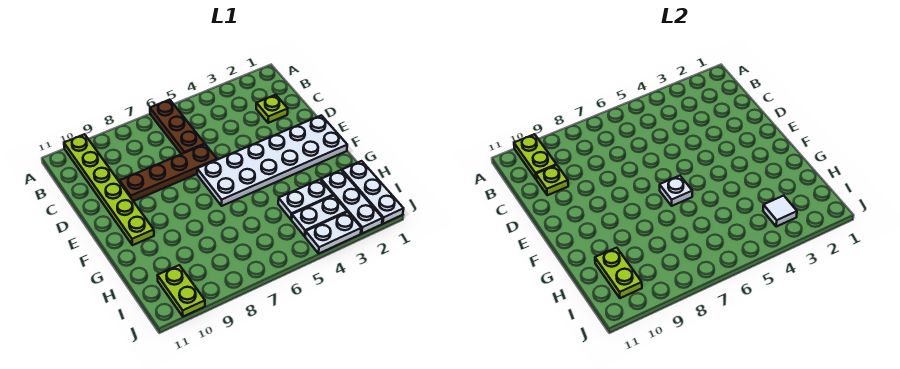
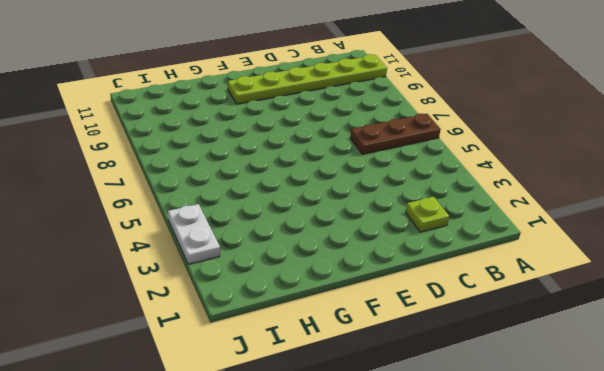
none -> brown 1x4 plate [120,144,217,201]
none -> white 2x6 plate [197,115,347,206]
none -> white 1x3 plate [342,161,404,224]

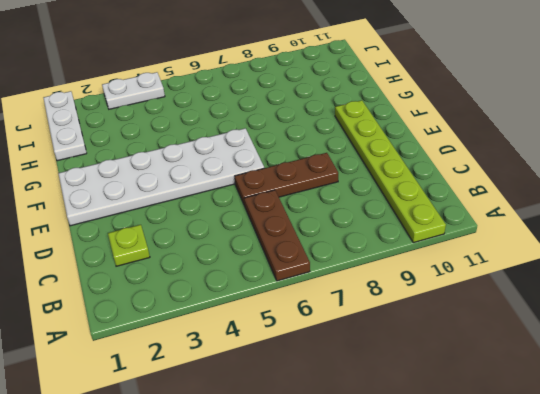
brown 1x3 plate [235,153,338,206] -> brown 1x4 plate [120,144,217,201]
none -> white 1x3 plate [321,170,383,233]
none -> white 1x2 plate [278,180,333,220]
none -> white 1x2 plate [292,196,347,236]

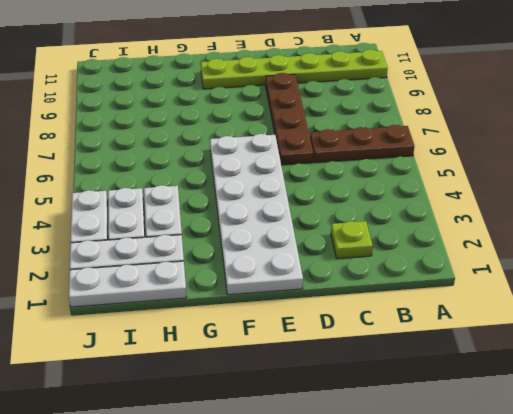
none -> lime 1x2 plate [157,265,205,317]
none -> lime 1x2 plate [514,134,556,179]
none -> lime 1x1 plate [536,165,568,195]

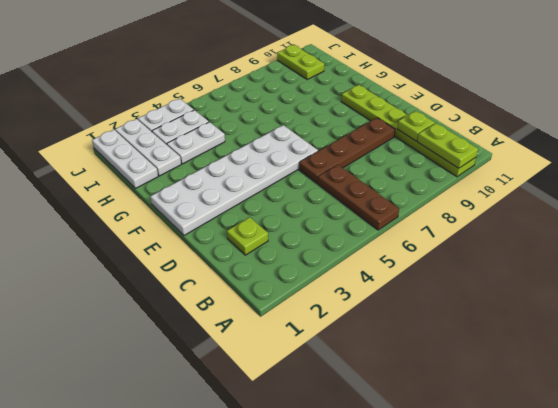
none -> white 1x1 plate [660,176,692,206]
none -> lime 1x2 plate [595,248,642,298]
none -> white 1x1 tile [763,196,797,227]

